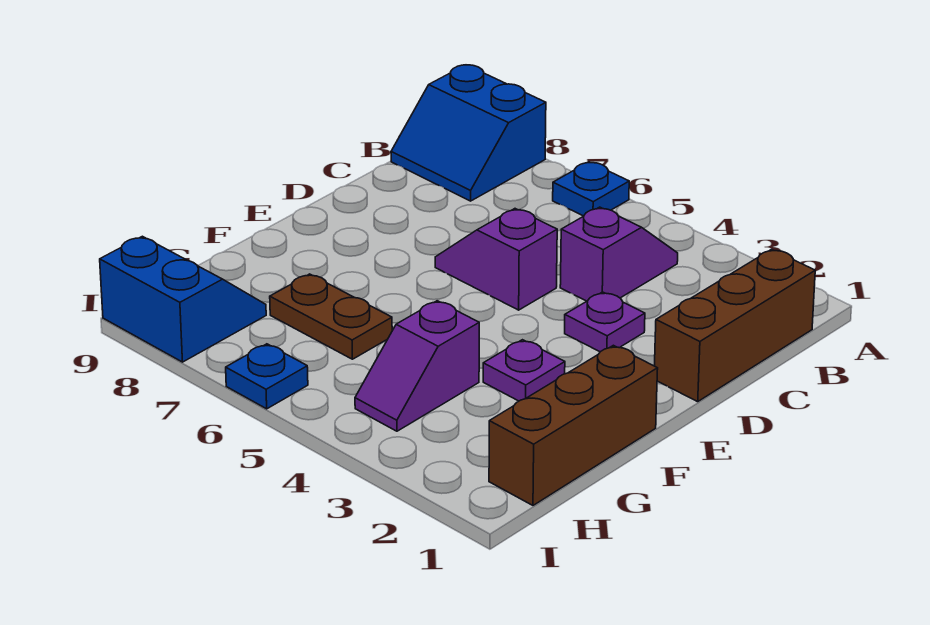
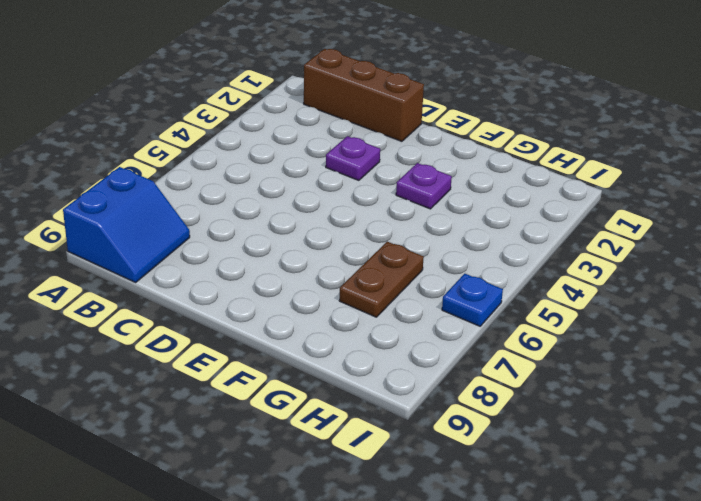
none -> blue 1x1 plate [553,162,629,216]
none -> purple 1x2 slope [560,207,678,301]
none -> purple 1x2 slope [435,209,557,310]

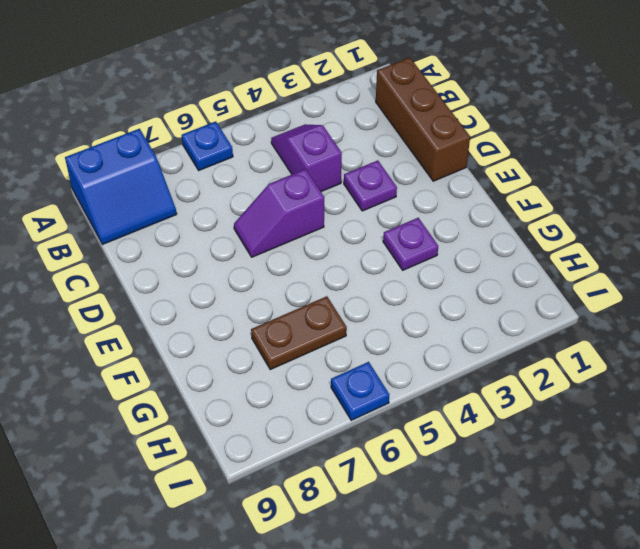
none -> brown 1x3 brick [489,345,658,505]
none -> purple 1x2 slope [355,301,479,431]
none -> blue 2x2 slope [100,236,266,362]

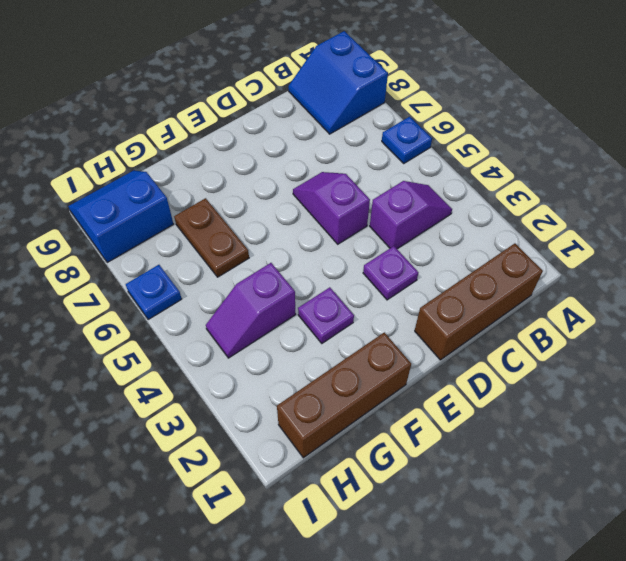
blue 2x2 slope [68,170,173,262] -> blue 2x2 slope turned to [100,236,266,362]

